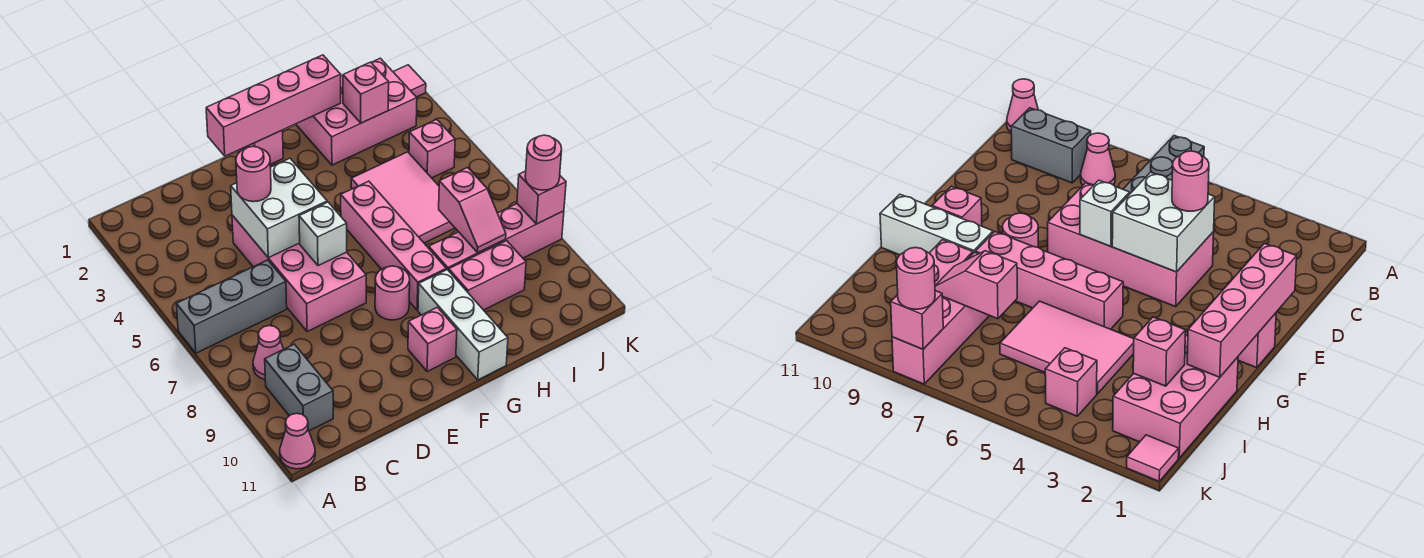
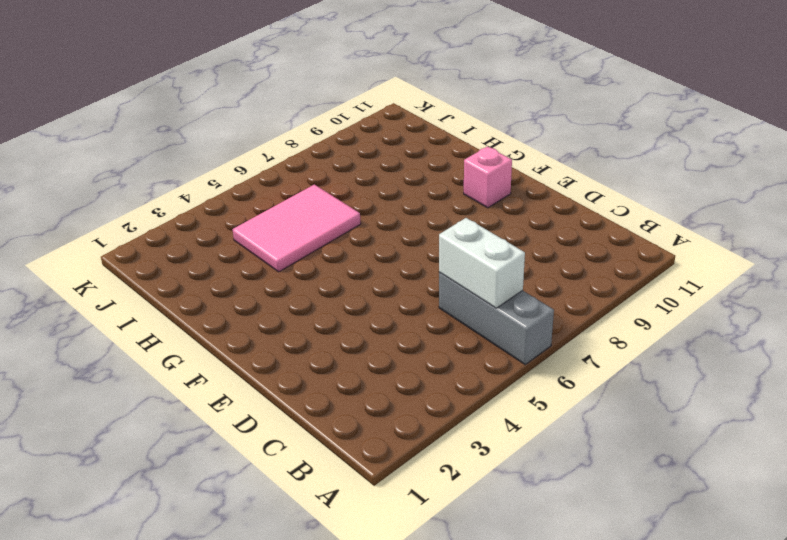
white 1x2 brick [439,218,525,308] -> none
none -> pink 1x1 cone [280,413,315,469]
none -> pink 1x1 cone [253,326,284,380]
none -> grey 1x2 brick [265,344,333,431]

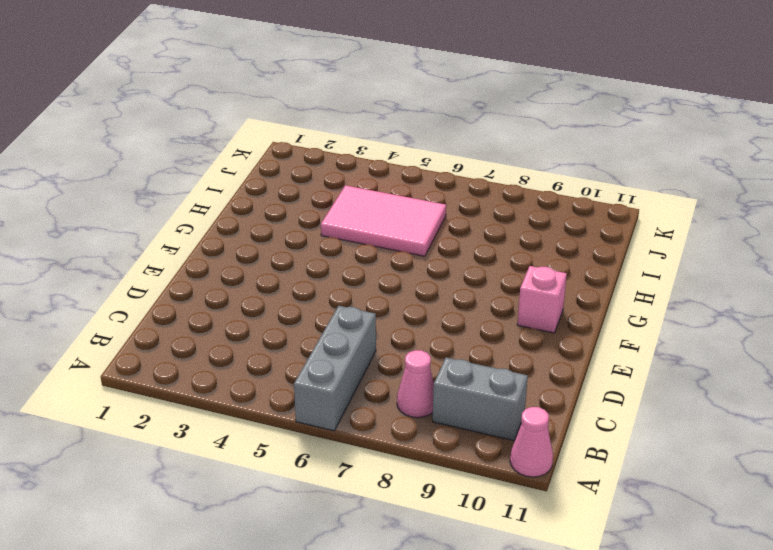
none -> pink 2x4 brick [232,215,366,332]
none -> pink 1x1 brick [238,130,283,165]
none -> pink 1x1 round brick [375,266,410,320]

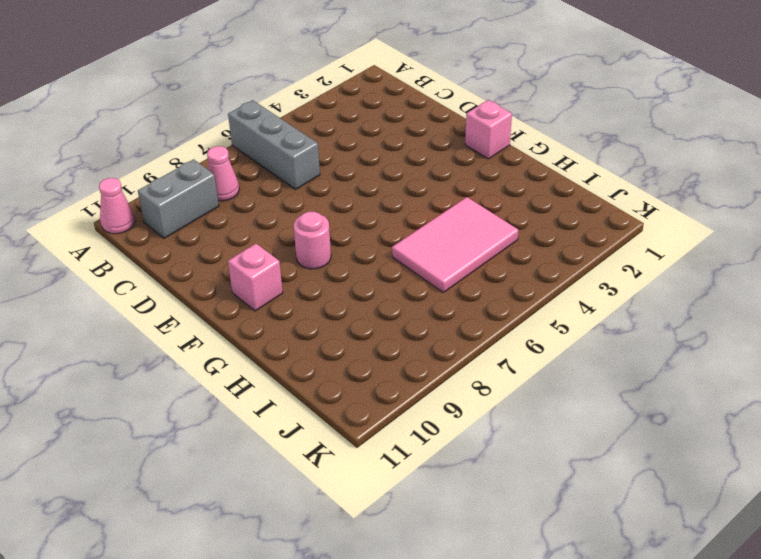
none -> pink 2x4 brick [232,215,366,332]
none -> pink 1x4 brick [341,181,446,310]
none -> white 1x3 brick [418,270,508,380]

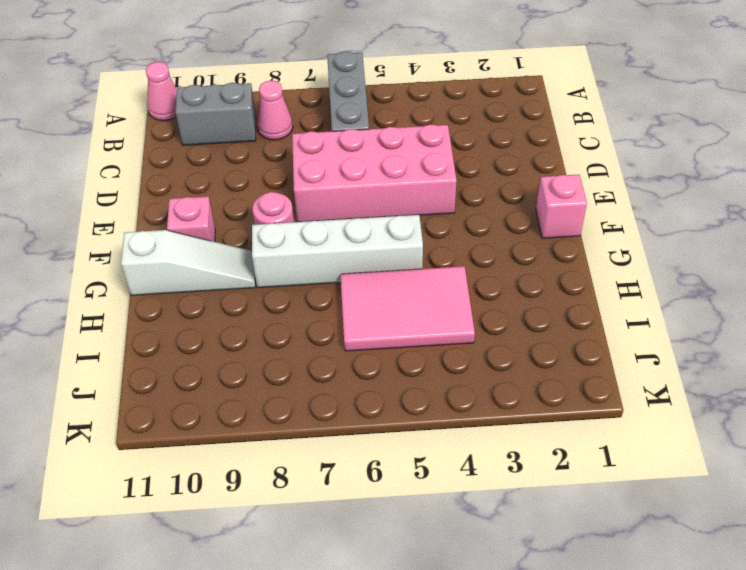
white 1x4 brick [252,215,423,288] -> pink 1x4 brick [341,181,446,310]
white 1x3 slope [121,230,255,295] -> white 1x3 brick [418,270,508,380]
none -> pink 2x3 brick [296,58,417,165]
none -> pink 1x4 brick [429,204,564,271]
none -> pink 1x2 brick [449,241,526,310]

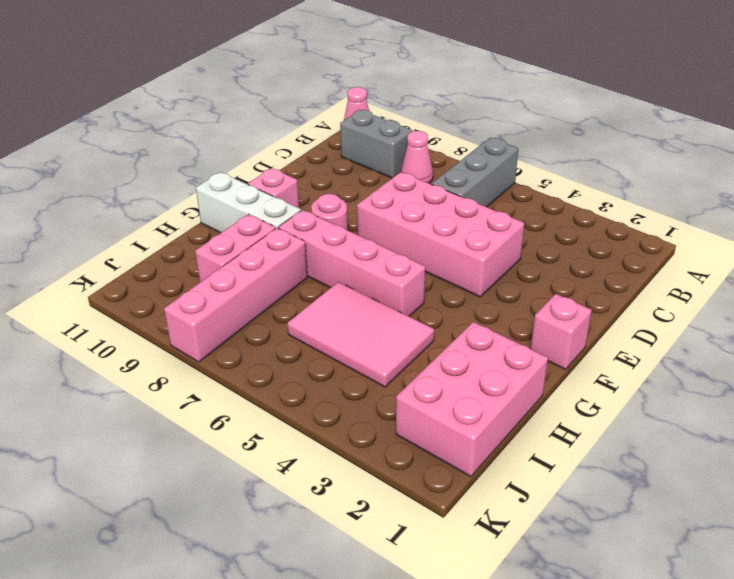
none -> pink 1x1 brick [409,119,455,178]
none -> pink 1x1 tile [393,65,426,97]
none -> white 2x2 brick [231,158,327,258]

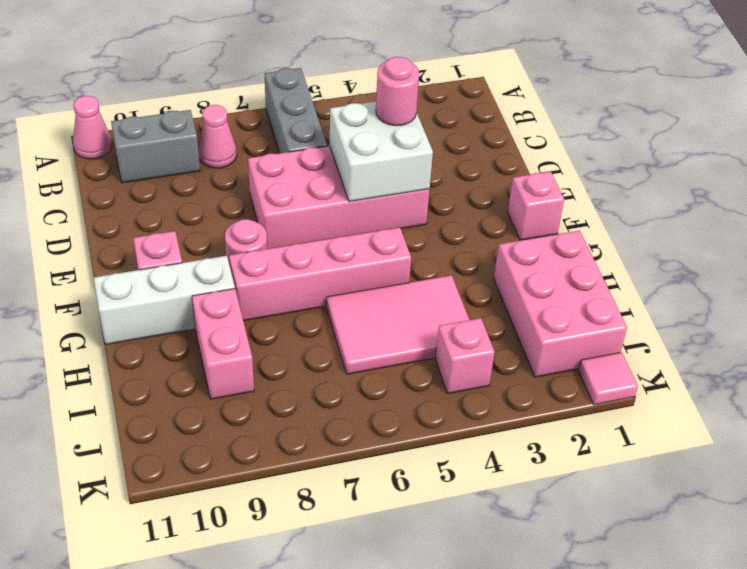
none -> pink 1x4 brick [429,204,564,271]
none -> pink 1x4 brick [206,55,341,156]
none -> white 1x1 brick [299,202,347,266]

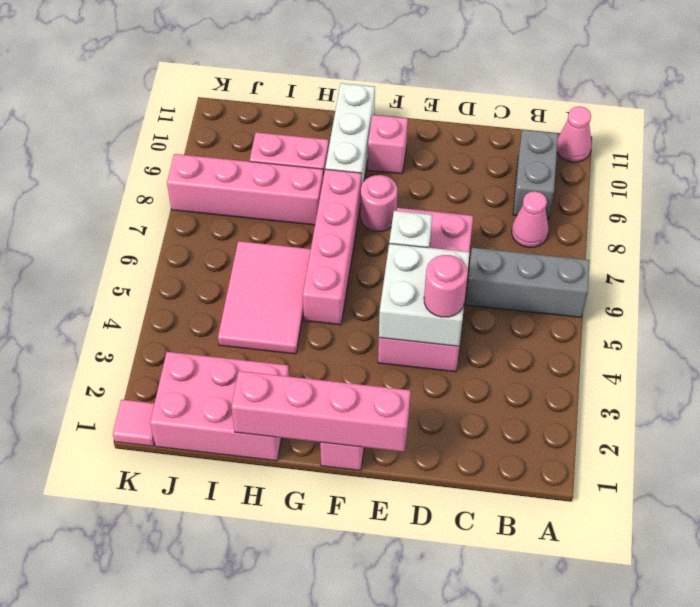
none -> pink 1x1 brick [409,119,455,178]
none -> pink 1x1 brick [343,62,389,123]
none -> pink 1x2 slope [439,168,506,253]

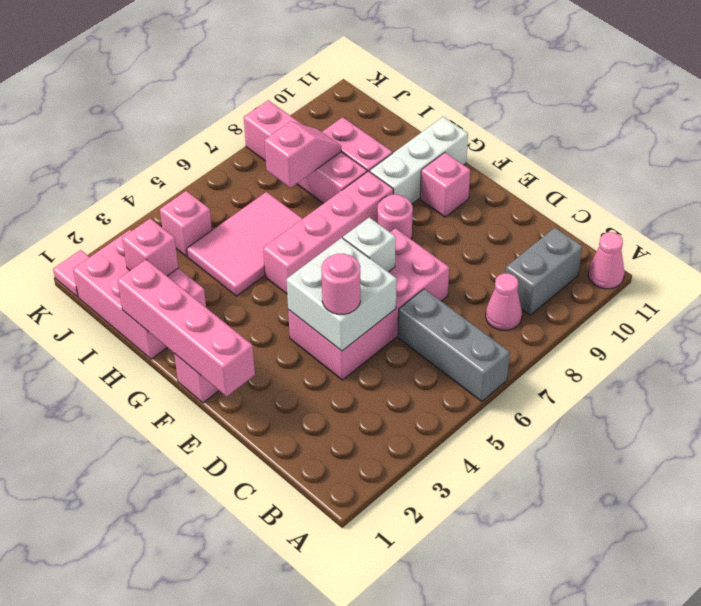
none -> pink 1x1 brick [517,171,566,224]
none -> pink 1x1 round brick [525,135,562,190]

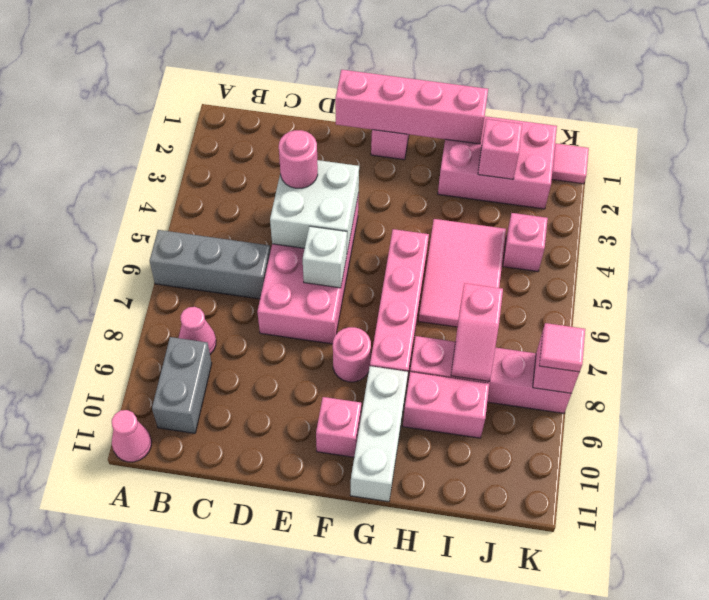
pink 1x1 tile [539,323,585,372] -> pink 1x1 round brick [525,135,562,190]

